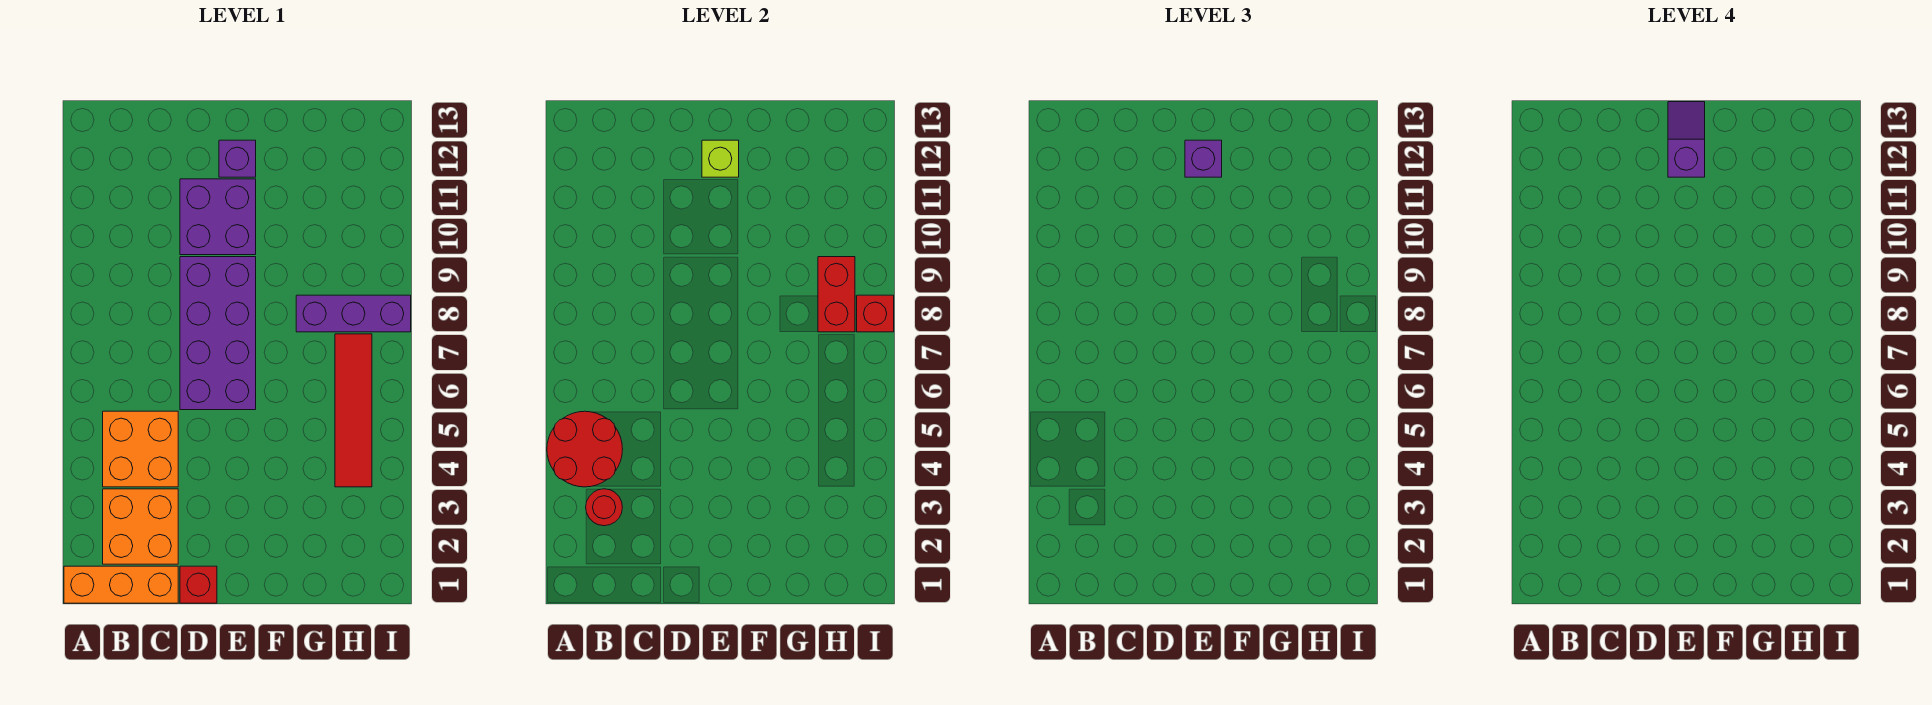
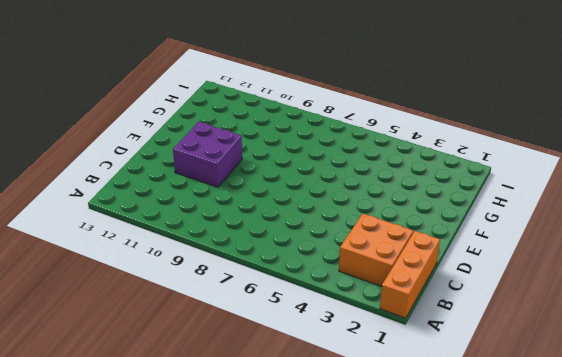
none -> orange 2x2 brick [103,411,178,487]
none -> red 1x1 brick [180,566,217,603]
none -> purple 2x4 brick [180,257,256,410]

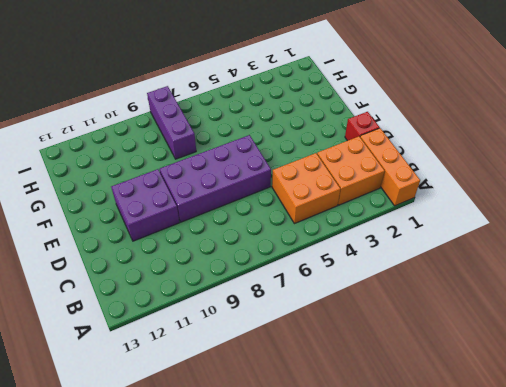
none -> purple 1x1 brick [219,140,256,177]
none -> red 1x4 tile [335,334,372,487]
none -> red 2x2 round brick [547,411,623,487]

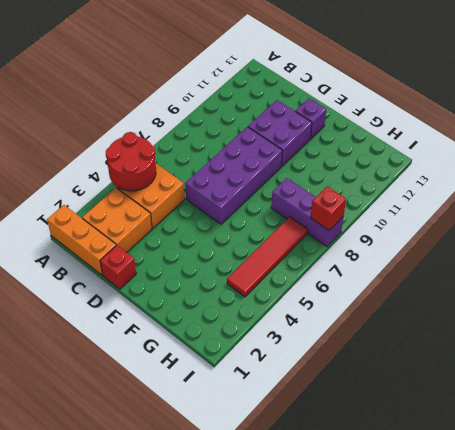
none -> red 1x1 round brick [586,489,623,526]
none -> lime 1x1 brick [702,140,739,177]
none -> red 1x2 brick [818,257,855,332]

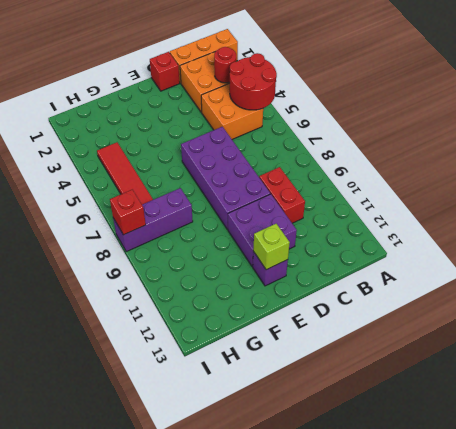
red 1x2 brick [259,167,305,223] -> red 1x2 brick moved to [818,257,855,332]
none -> purple 1x1 brick [1185,140,1222,177]
none -> purple 1x2 slope [1668,102,1705,177]

